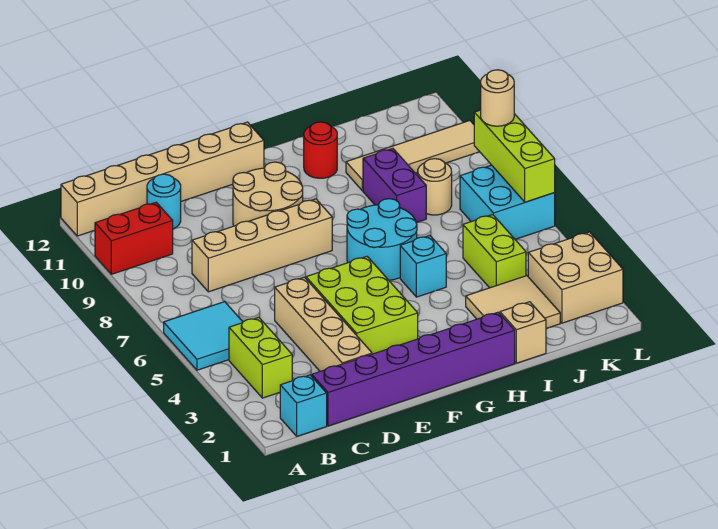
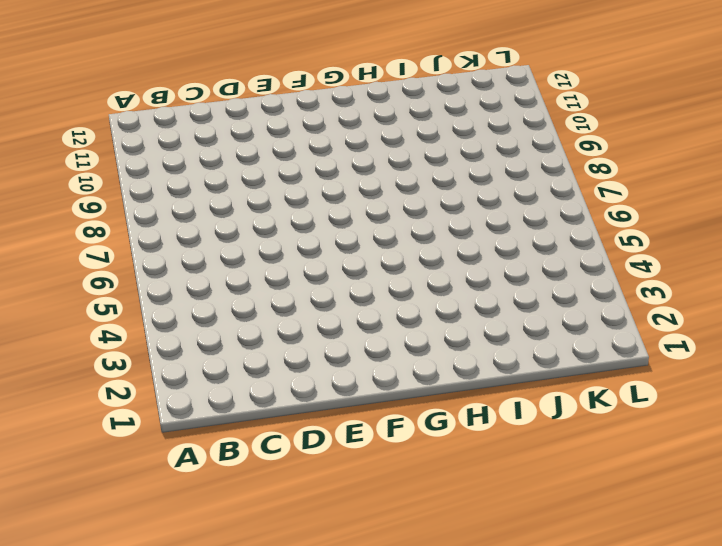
none -> cyan 2x2 tile [164,302,243,370]
none -> red 1x2 brick [95,203,173,274]
none -> tan 1x6 brick [61,122,264,236]

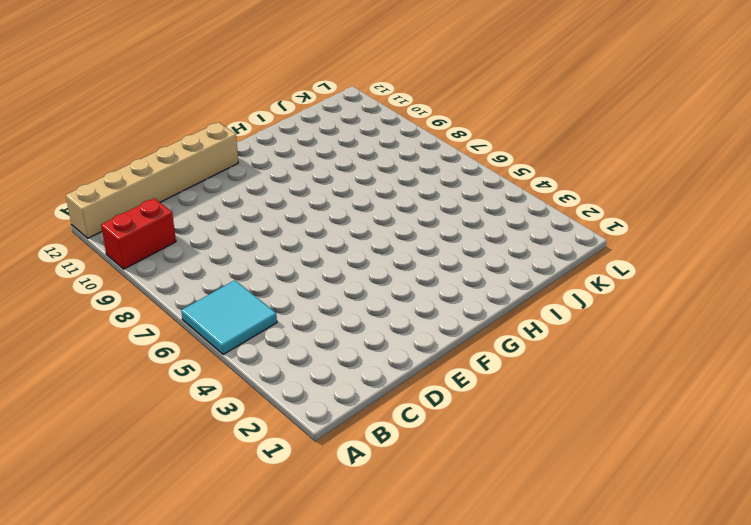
none -> cyan 1x1 brick [280,375,327,436]
none -> lime 1x2 brick [229,317,292,398]
none -> purple 1x6 brick [312,312,515,426]

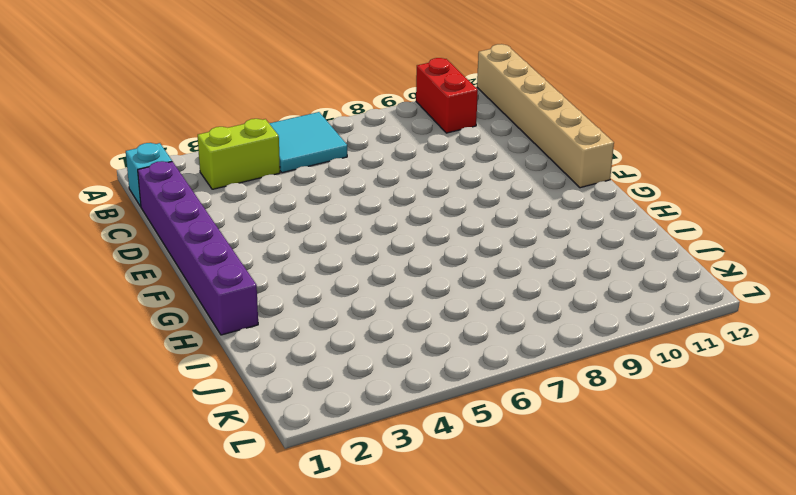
none -> tan 1x4 brick [192,199,332,292]
none -> cyan 1x1 round brick [147,174,181,229]
none -> tan 1x4 brick [275,277,372,371]

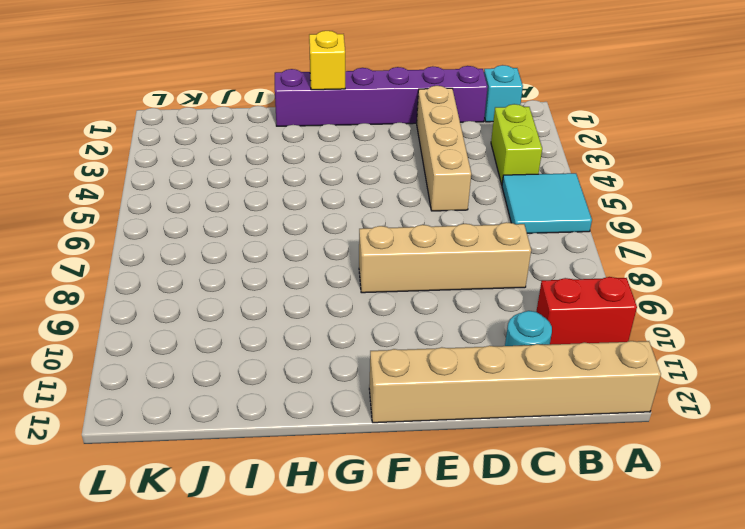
yellow 1x1 brick [309,31,345,90] -> none
none -> lime 2x3 brick [306,257,418,354]
none -> tan 2x2 round brick [233,162,303,226]
none -> cyan 2x2 round brick [347,199,417,280]

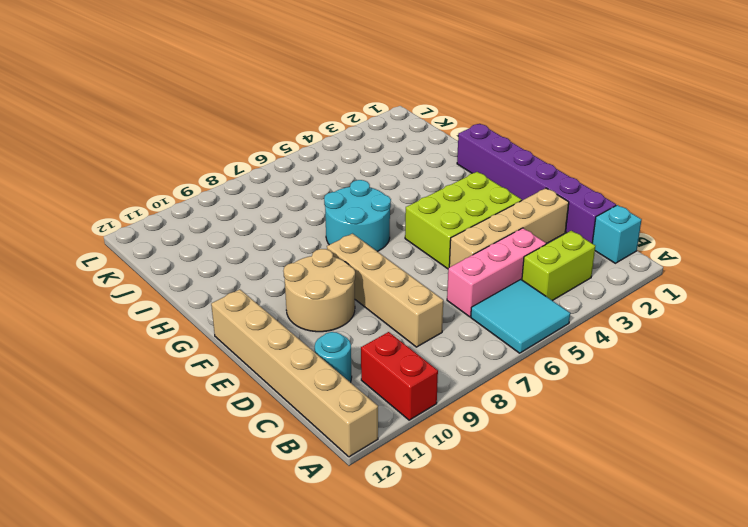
pink 1x3 brick [447,228,546,317] -> none
none -> cyan 1x1 brick [400,236,446,297]
none -> red 1x1 round brick [303,122,337,178]
none -> tan 1x1 brick [500,302,546,363]

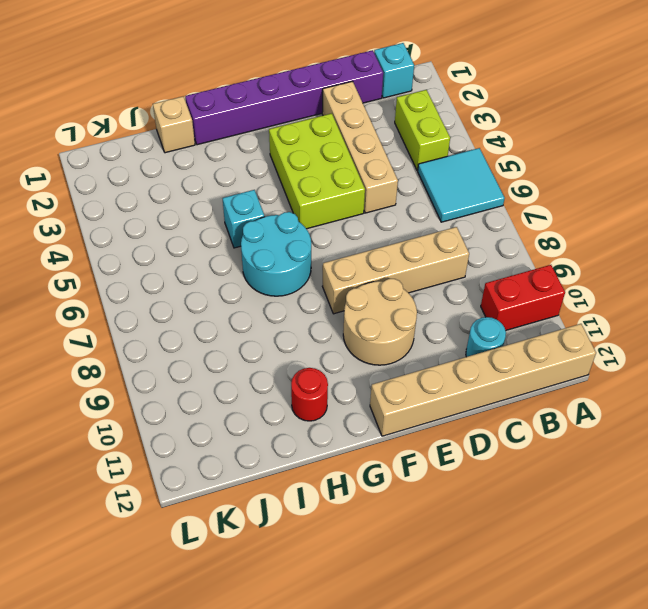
none -> tan 2x2 tile [466,276,560,328]
none -> purple 1x2 brick [363,148,426,223]
none -> tan 1x4 tile [346,121,480,191]

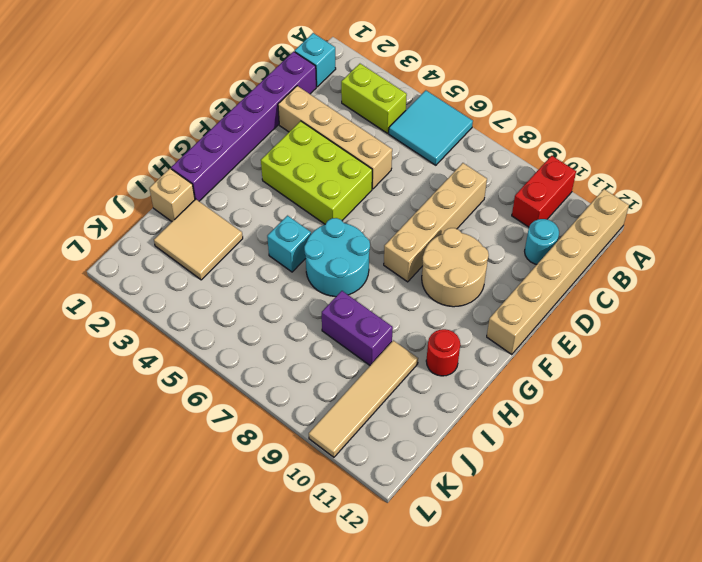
none -> lime 1x2 brick [463,215,526,288]
none -> tan 1x1 round brick [418,159,452,215]
none -> tan 2x2 brick [528,232,623,323]

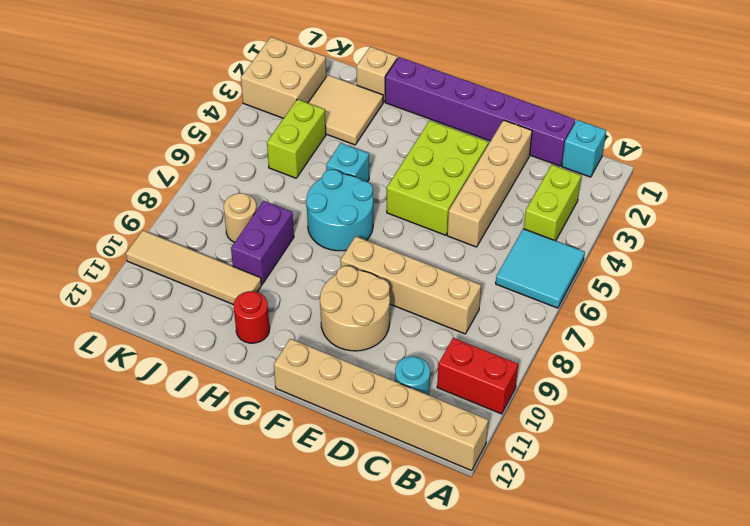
none -> cyan 2x2 brick [460,165,555,239]
none -> lime 1x3 brick [474,110,555,202]
none -> tan 1x1 round brick [481,70,514,126]

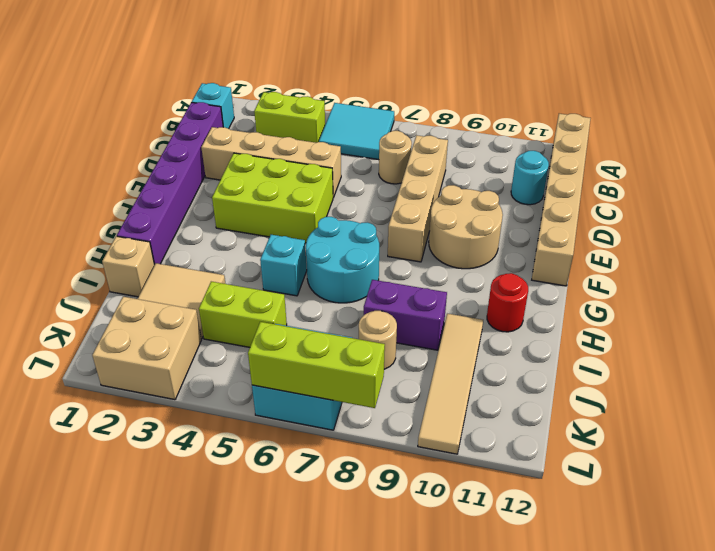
tan 1x1 round brick [379,131,412,184] -> tan 1x1 round brick moved to [481,70,514,126]
none -> red 1x2 brick [95,203,173,274]

